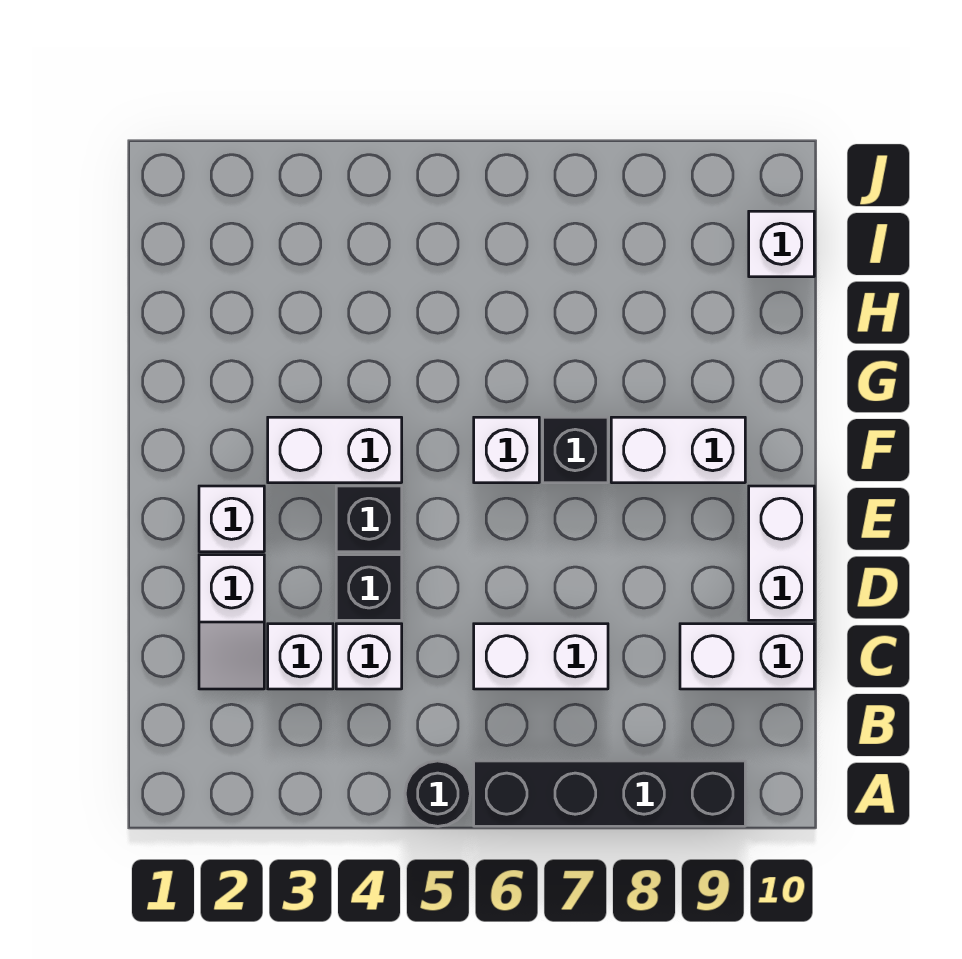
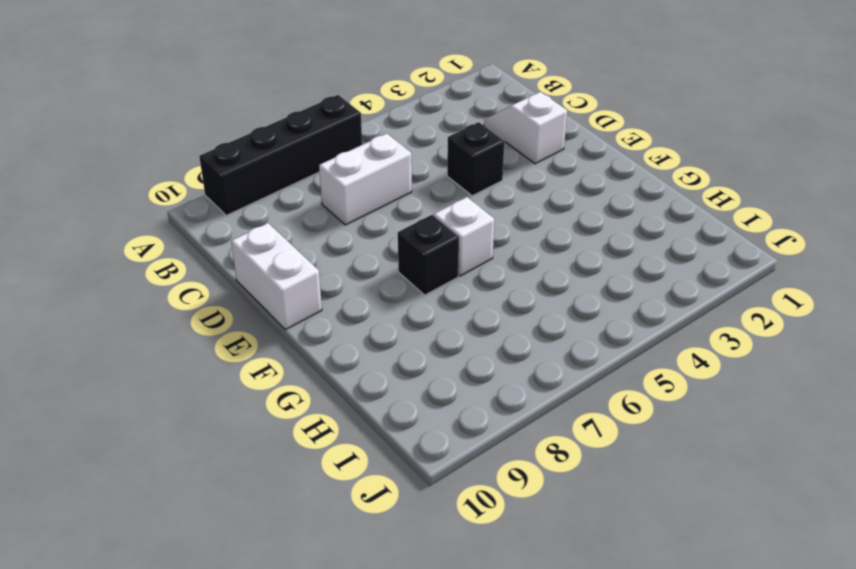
none -> black 1x1 round brick [405,761,470,826]
none -> white 1x1 brick [268,624,333,689]
none -> white 1x1 brick [336,624,402,689]

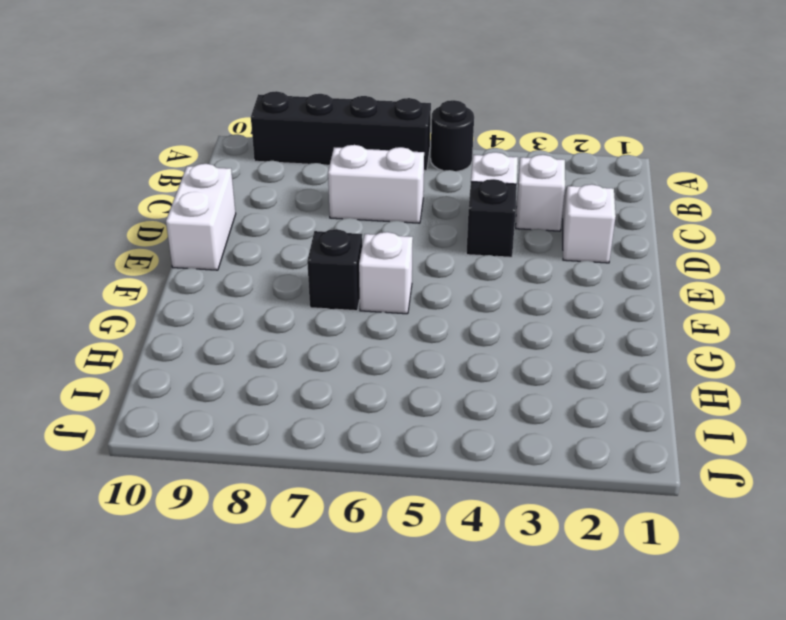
none -> white 1x2 brick [680,624,814,689]
none -> white 1x1 brick [199,486,264,552]
none -> black 1x1 brick [336,486,402,552]

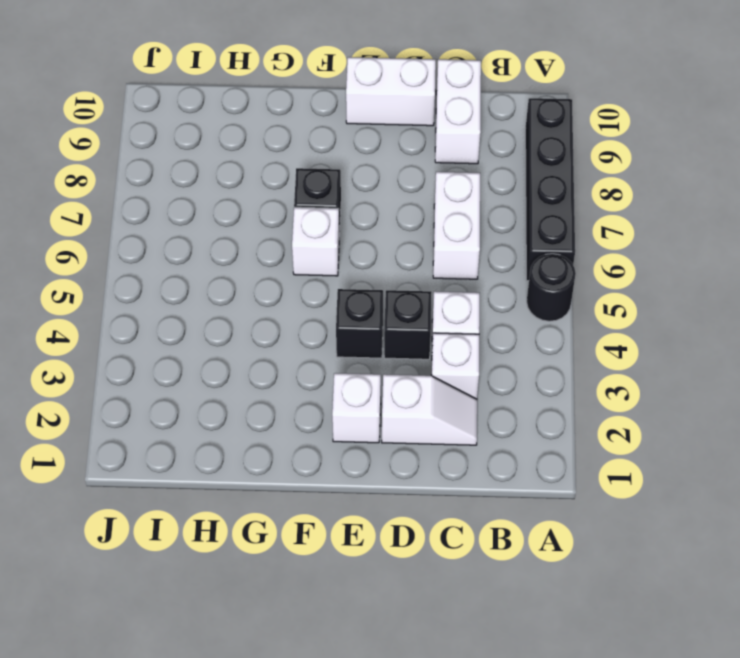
none -> white 1x2 brick [268,417,402,483]
none -> white 1x2 brick [611,417,745,483]
none -> white 1x1 brick [749,211,814,277]

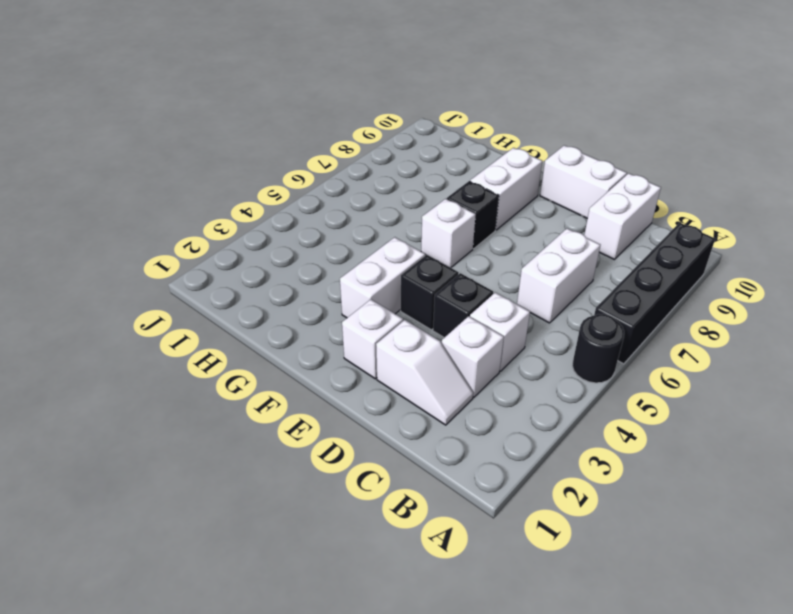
none -> white 1x1 brick [749,211,814,277]

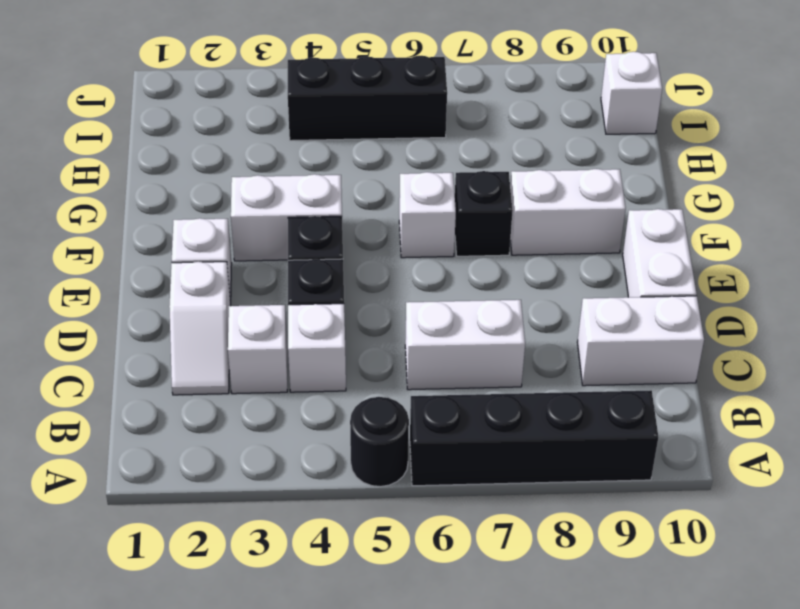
black 1x3 brick [288,56,447,141] -> none

